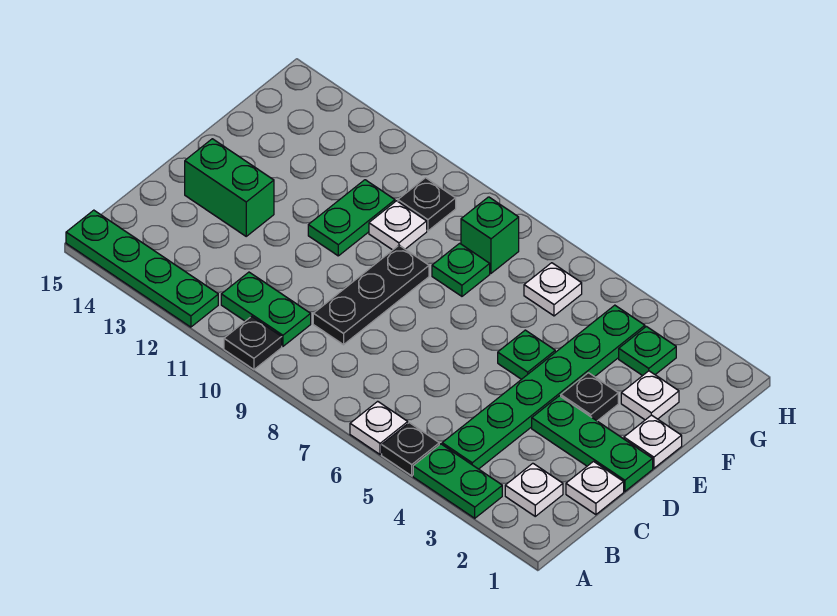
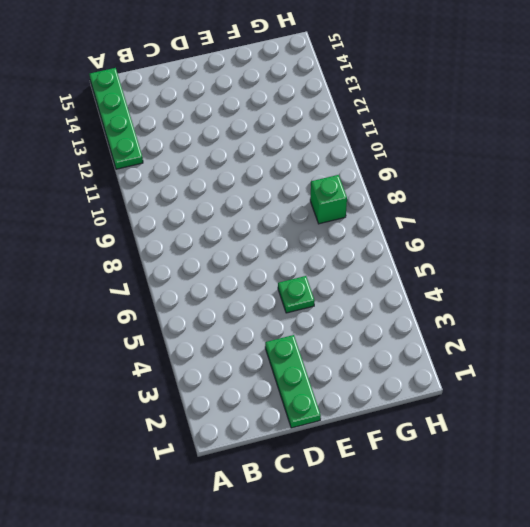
none -> green 1x2 plate [413,444,502,518]
none -> black 1x1 plate [382,423,439,476]
none -> white 1x1 plate [350,401,408,455]

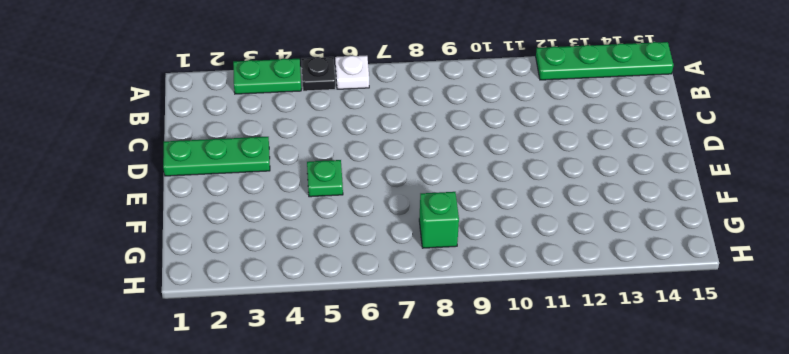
none -> black 1x1 plate [224,316,282,370]
none -> white 1x1 plate [505,463,563,516]
none -> green 1x6 plate [442,305,645,469]

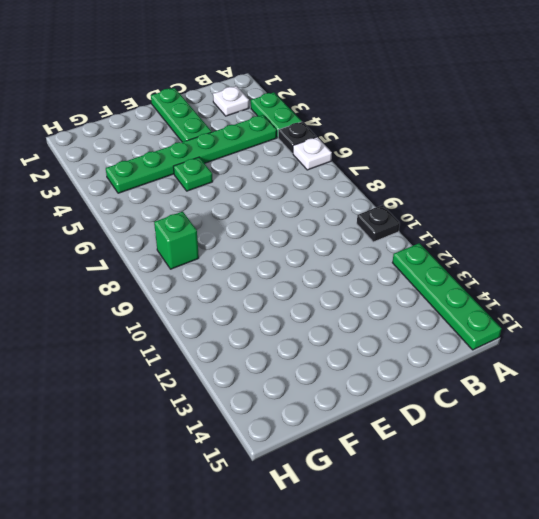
none -> green 1x2 plate [221,272,311,346]
none -> white 1x1 plate [566,462,624,515]
none -> black 1x3 plate [313,245,429,345]

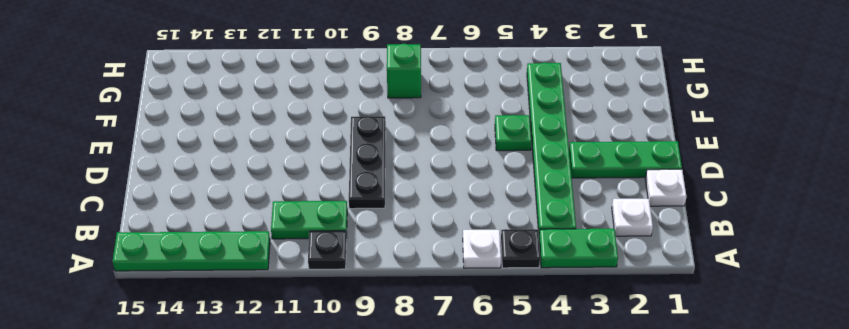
none -> green 1x2 brick [185,139,274,236]
none -> white 1x1 plate [624,415,682,468]
none -> black 1x1 plate [561,373,618,421]

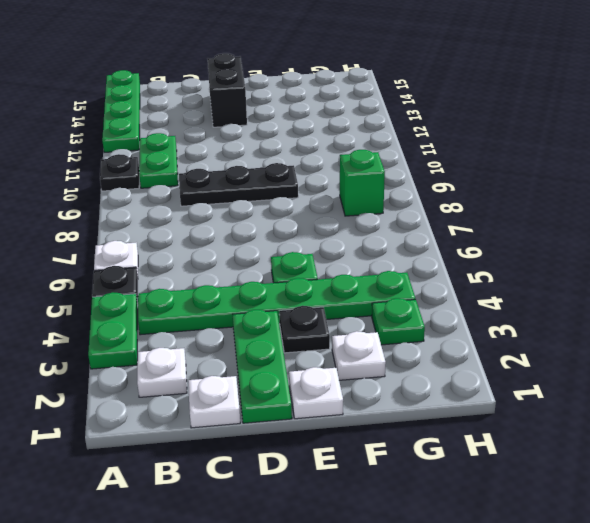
black 1x2 brick [208,53,247,127] -> green 1x2 brick [185,139,274,236]
none -> green 1x2 plate [308,180,395,256]
none -> green 1x1 plate [432,243,490,296]
none -> white 1x1 plate [369,201,427,250]

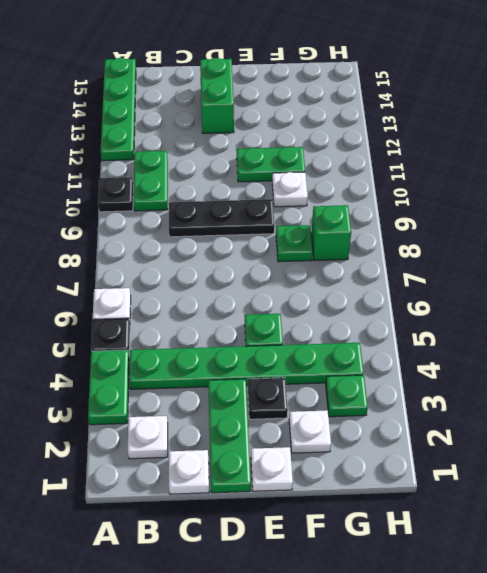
none -> white 1x1 plate [524,263,582,316]
none -> black 1x1 plate [398,178,456,231]

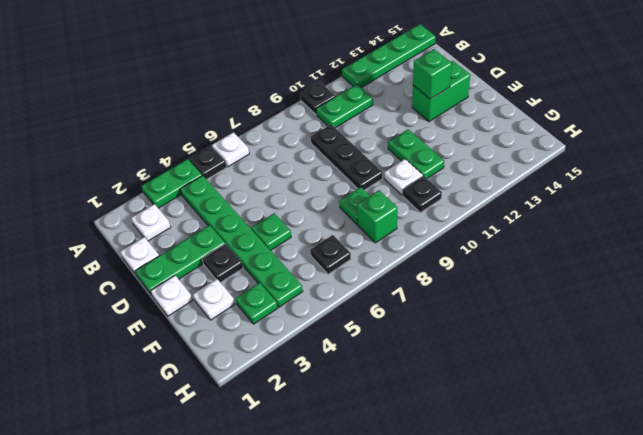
green 1x1 brick [413,49,452,99] -> none
black 1x1 plate [310,235,351,274] -> white 1x1 plate [524,263,582,316]

